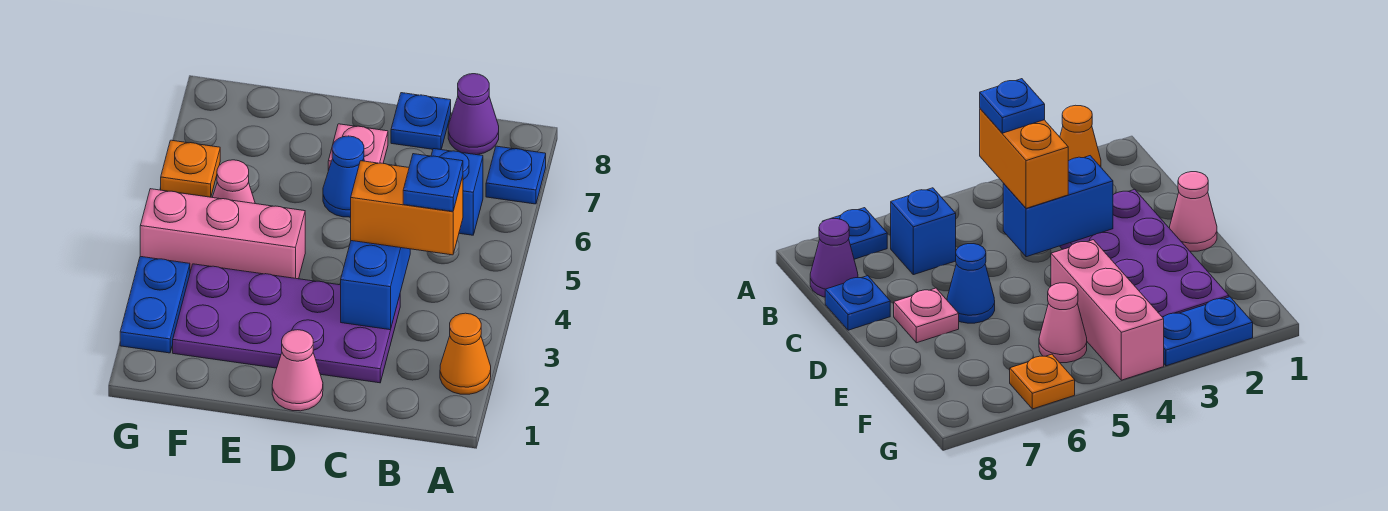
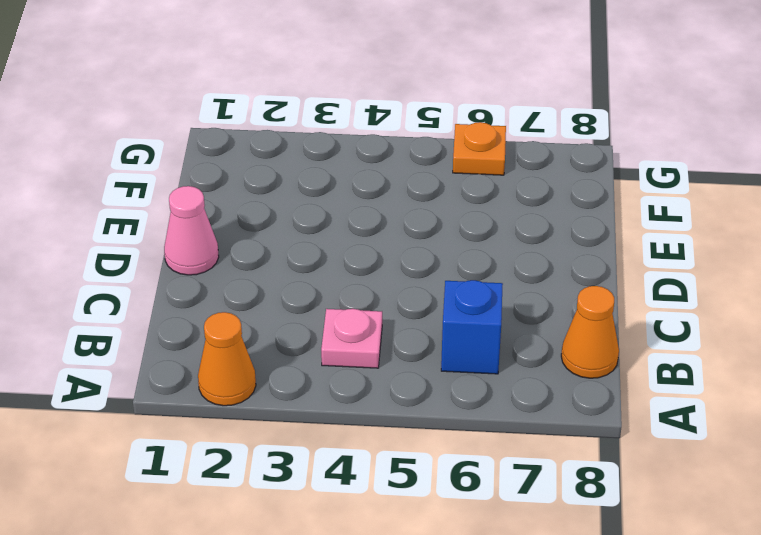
pink 1x1 plate [321,309,382,368] -> pink 1x1 plate moved to [328,124,388,171]
orange 1x1 cone [561,286,619,378] -> purple 1x1 cone [448,74,499,155]
none -> blue 1x1 plate [486,146,546,204]
none -> purple 2x4 plate [173,264,400,383]
none -> blue 1x1 plate [391,93,451,150]

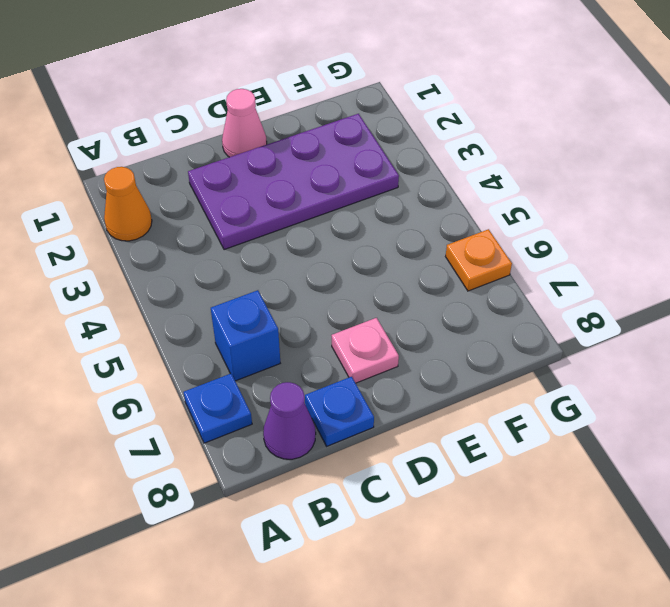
none -> blue 1x1 cone [323,136,364,217]
none -> pink 1x3 brick [140,189,305,279]
none -> pink 1x1 cone [212,160,255,204]

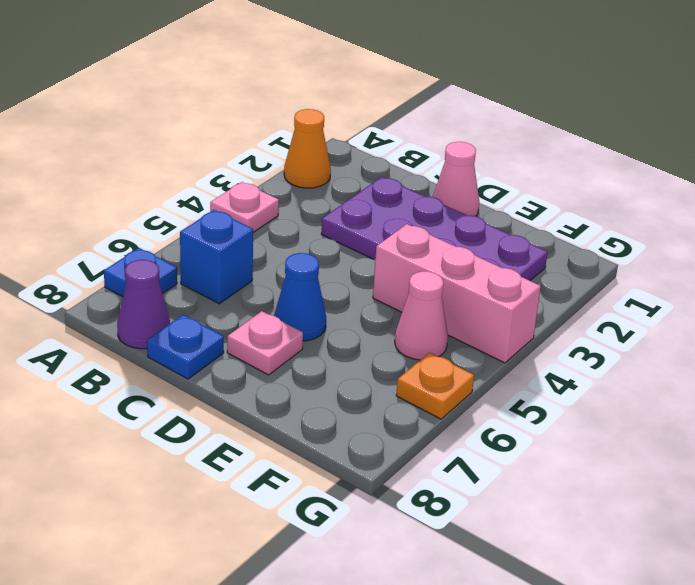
pink 1x1 plate [210,182,279,232] -> none
none -> blue 1x2 plate [120,256,190,353]
none -> blue 1x2 brick [341,241,410,330]
none -> orange 1x2 brick [351,161,463,255]

